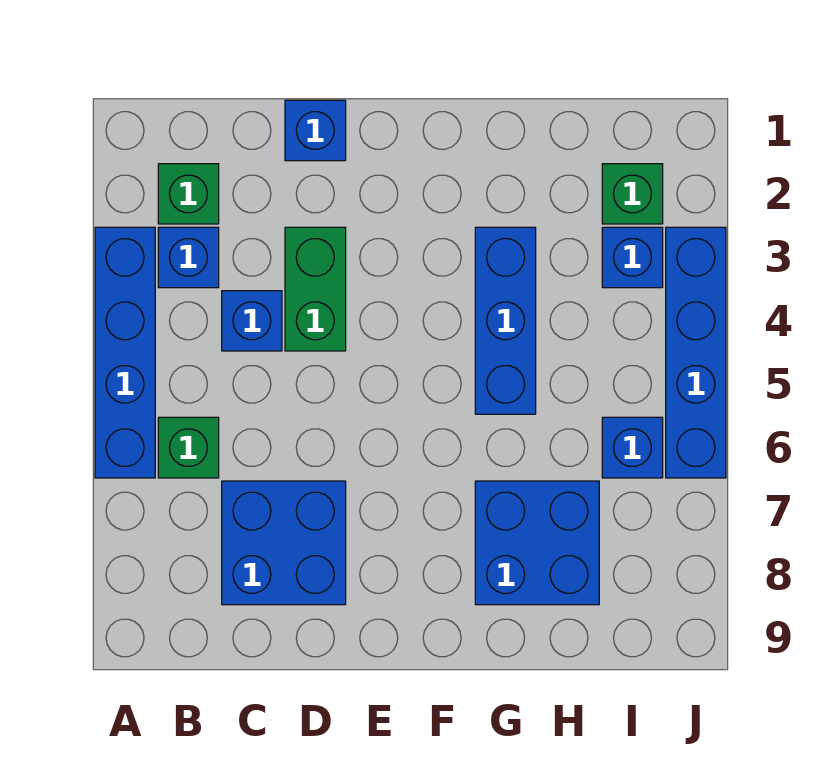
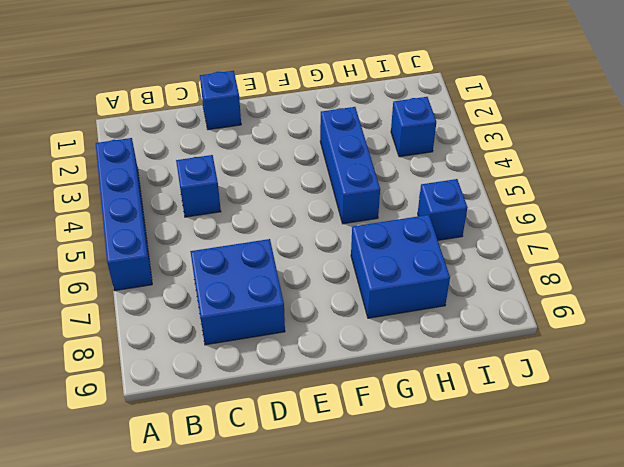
none -> green 1x1 brick [158,164,219,224]
none -> blue 1x1 brick [158,227,219,288]
none -> green 1x1 brick [158,417,219,478]

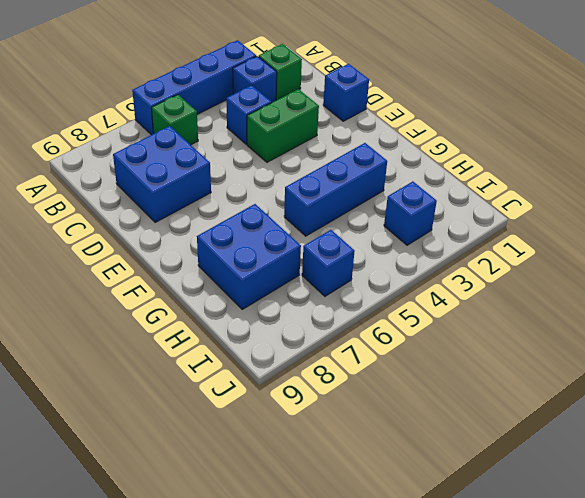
none -> green 1x1 brick [602,164,663,224]
none -> blue 1x4 brick [666,227,726,478]

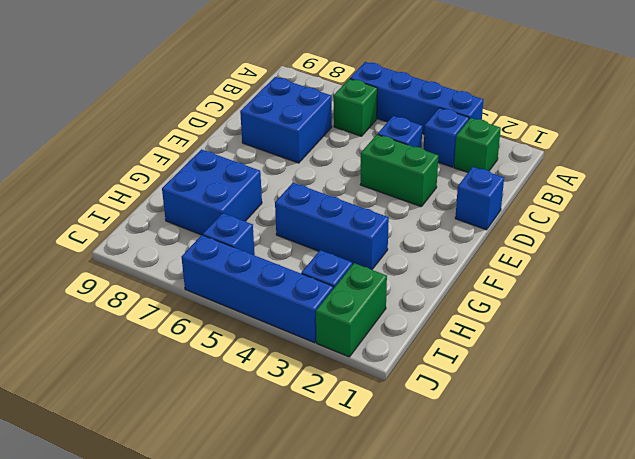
green 1x2 brick [316,263,387,357] -> green 1x1 brick [602,164,663,224]

